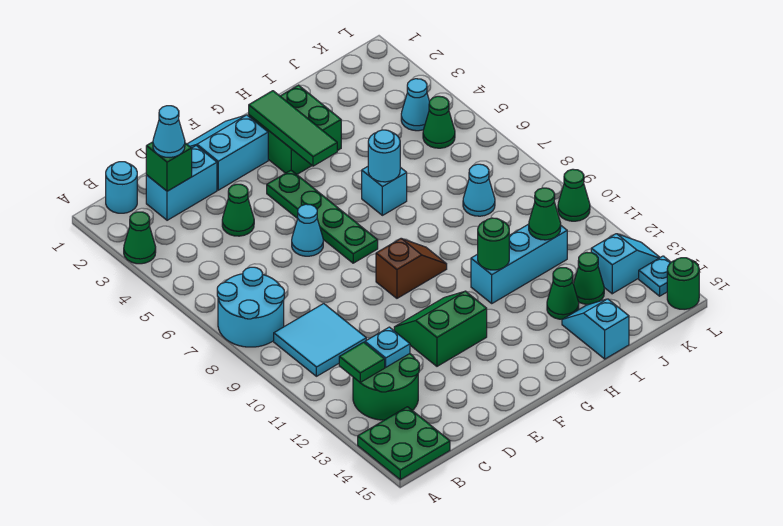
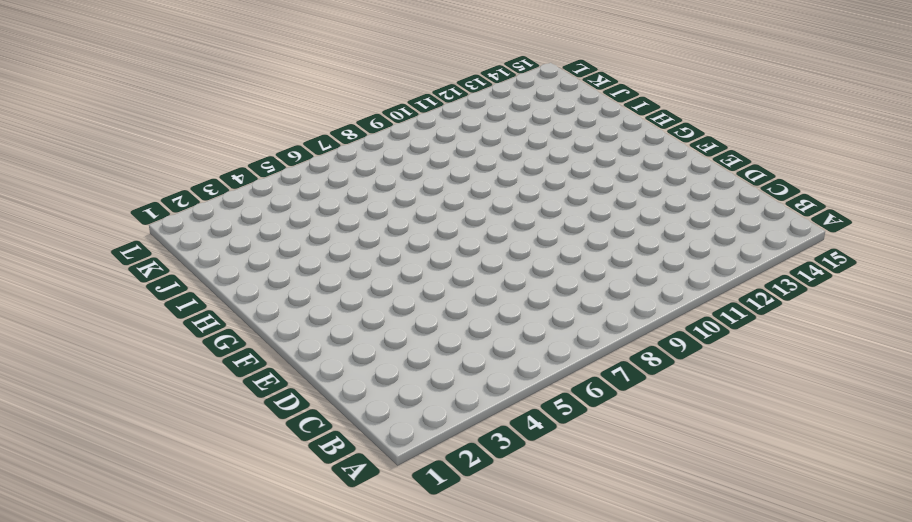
none -> green 1x1 cone [124,212,156,264]
none -> cyan 2x2 round brick [217,267,284,347]
none -> green 2x2 plate [358,407,450,480]
none -> cyan 1x1 round brick [106,162,137,213]

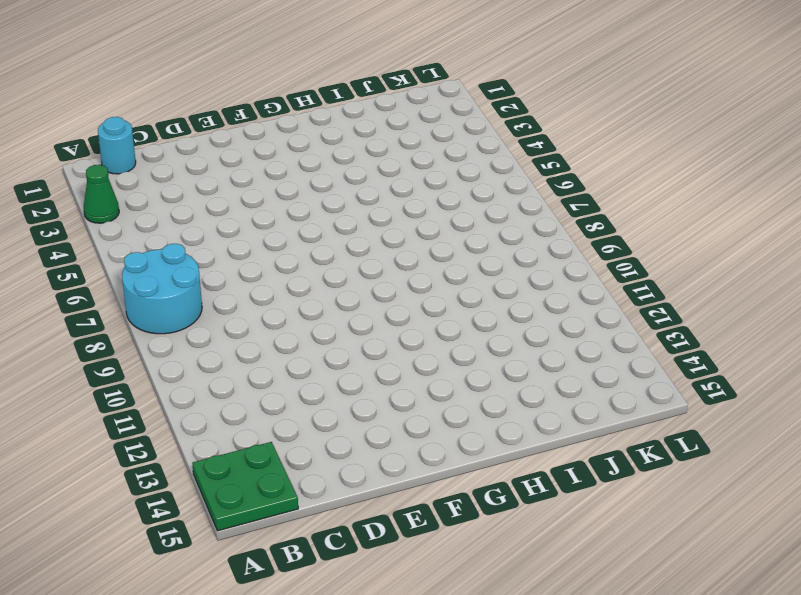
none -> cyan 2x2 tile [274,304,366,376]
none -> green 2x2 round brick [353,354,419,420]
none -> cyan 1x2 brick [146,146,217,220]
none -> green 1x1 cone [222,184,254,236]

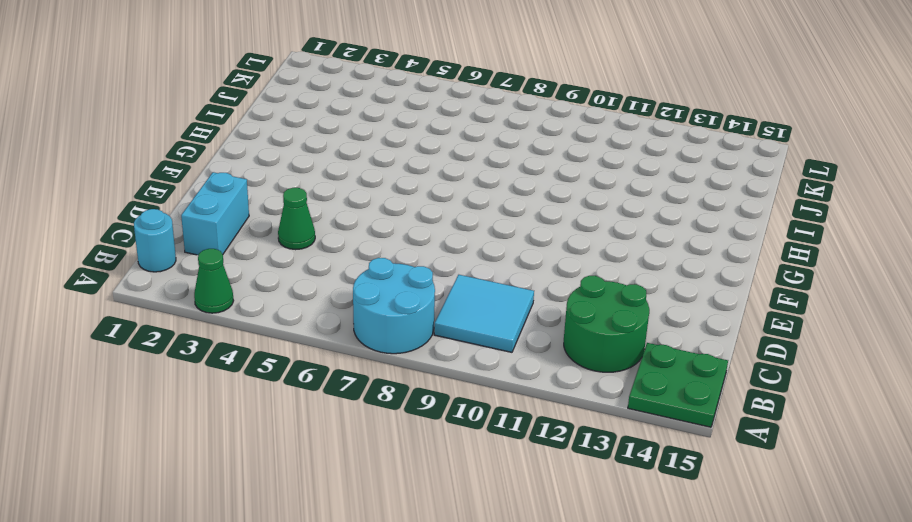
none -> cyan 2x2 slope [187,115,268,190]
none -> cyan 1x1 cone [292,204,323,256]
none -> green 2x2 slope [394,291,487,366]
none -> green 1x4 plate [267,170,378,263]

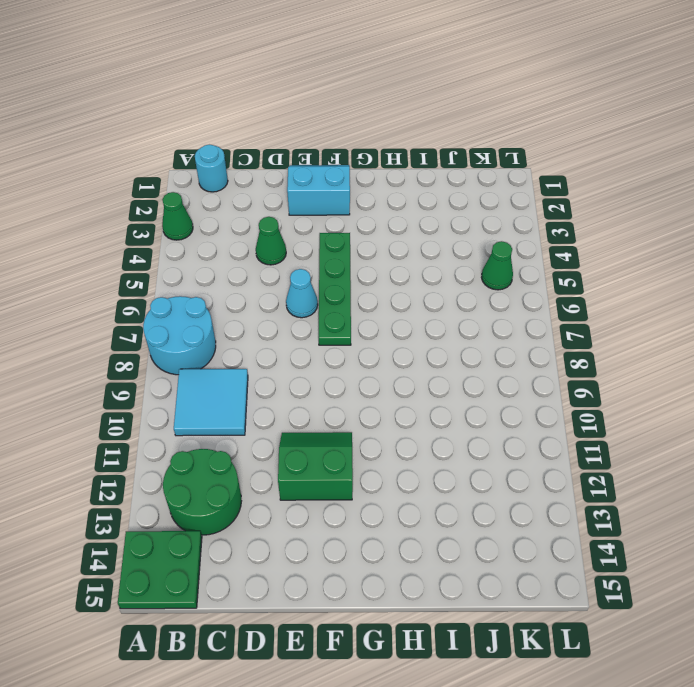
none -> cyan 1x2 brick [146,146,217,220]
none -> brown 1x2 slope [376,239,447,298]
none -> green 2x2 brick [249,85,341,174]
none -> cyan 1x1 brick [362,167,407,215]

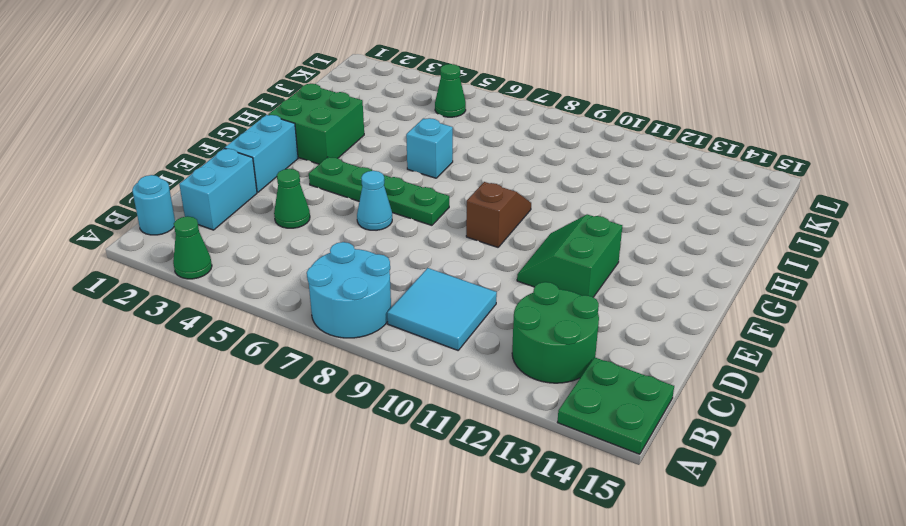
none -> cyan 1x3 brick [471,224,567,303]
none -> green 1x1 cone [547,268,579,319]
none -> cyan 1x2 slope [562,299,629,359]
none -> cyan 1x1 cone [463,164,495,216]

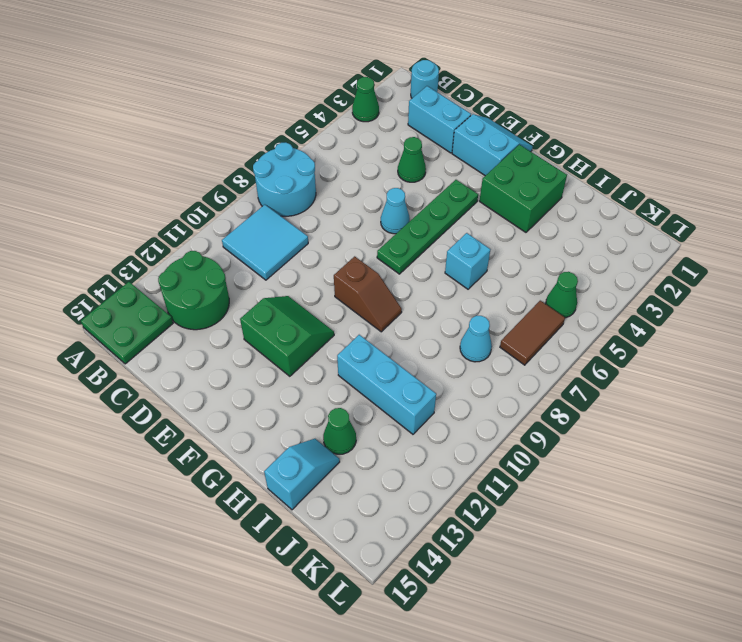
brown 1x2 tile [500,301,565,365] -> none
none -> green 1x1 cone [573,252,604,304]
none -> cyan 1x1 cone [401,79,429,131]
none -> cyan 1x2 slope [591,234,660,294]
none -> green 1x1 cone [558,169,590,221]

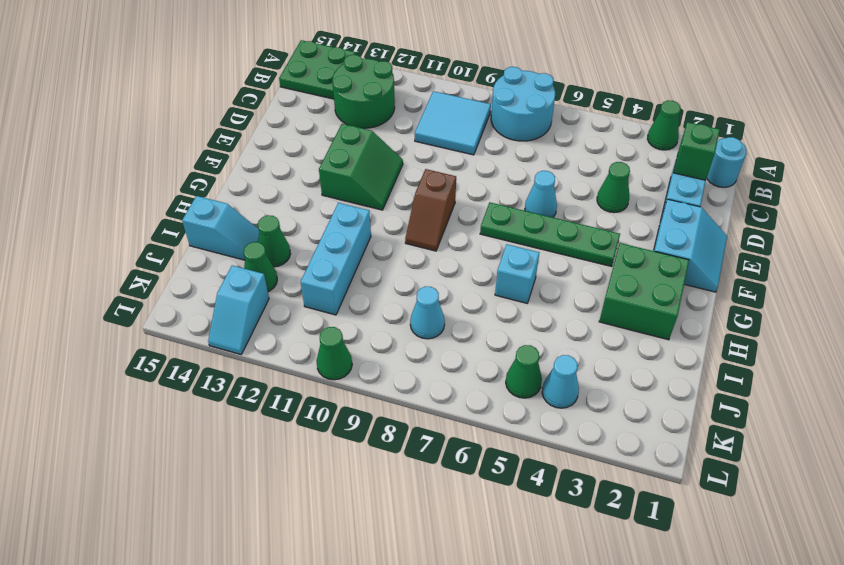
none -> cyan 1x1 plate [639,256,671,296]
none -> green 1x1 round brick [667,258,699,310]
none -> green 1x1 tile [339,342,385,382]
none -> cyan 1x1 plate [365,327,410,367]

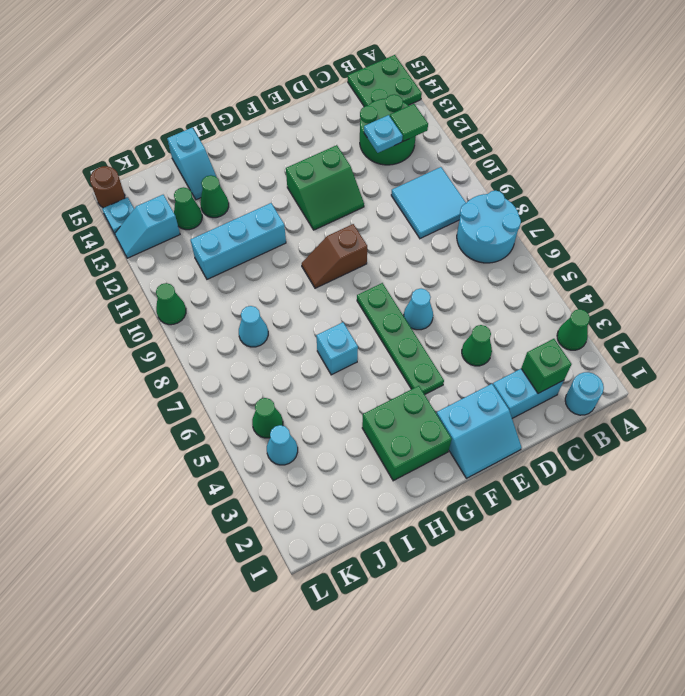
brown 1x1 round brick [90,166,125,208] -> green 1x1 round brick [667,258,699,310]
none -> green 1x3 tile [249,91,337,166]
none -> cyan 1x1 round brick [368,130,400,182]
none -> green 1x1 round brick [478,218,509,270]
none -> green 1x1 cone [529,188,561,240]

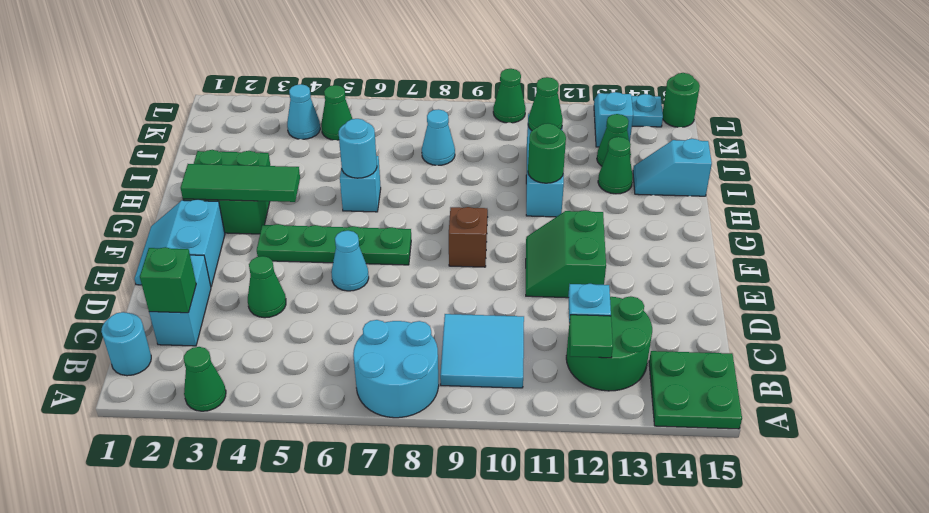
none -> cyan 1x1 cone [153,106,185,158]

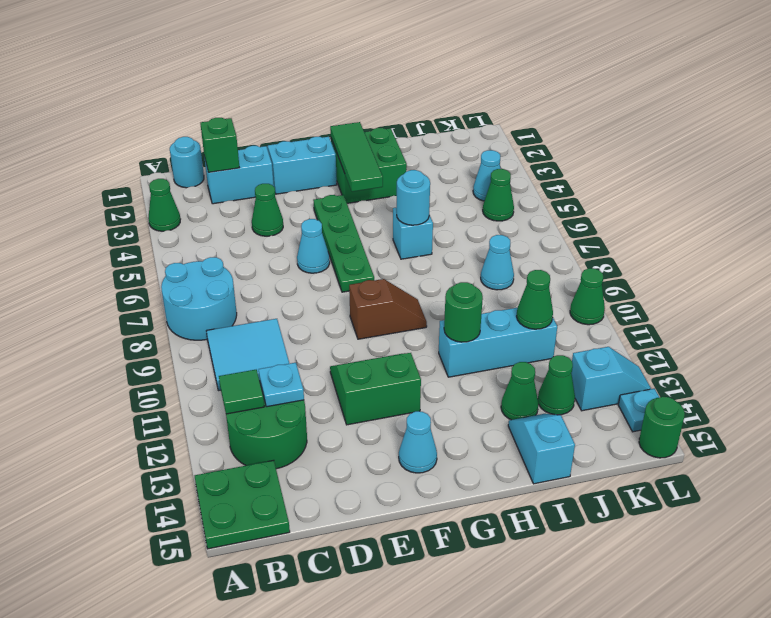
cyan 1x1 cone [399,411,437,473] -> cyan 1x1 cone moved to [153,106,185,158]

